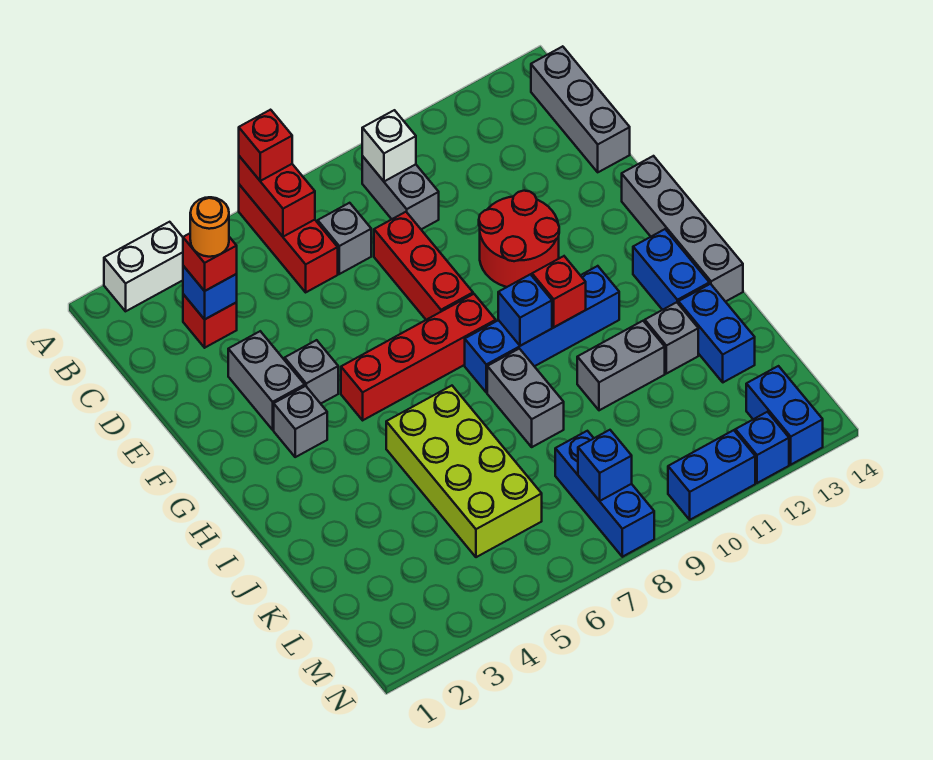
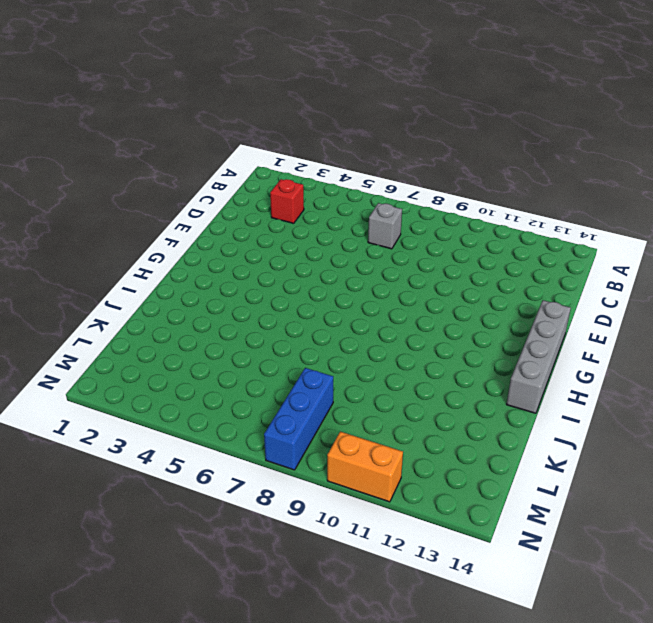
orange 1x2 brick [327,432,403,502] -> blue 1x2 brick [668,430,755,520]
none -> white 1x2 brick [104,222,183,311]
none -> red 1x3 brick [239,185,338,292]
none -> grey 1x2 brick [362,156,439,229]
none -> grey 1x3 brick [531,46,630,172]

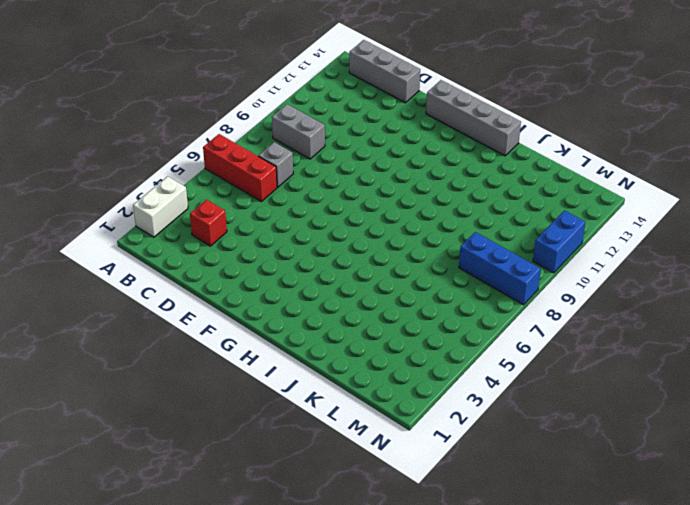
none -> red 1x3 brick [374,212,473,320]
none -> grey 1x2 brick [228,331,305,430]
none -> red 2x2 round brick [479,191,559,287]
none -> grey 1x1 brick [285,340,338,404]

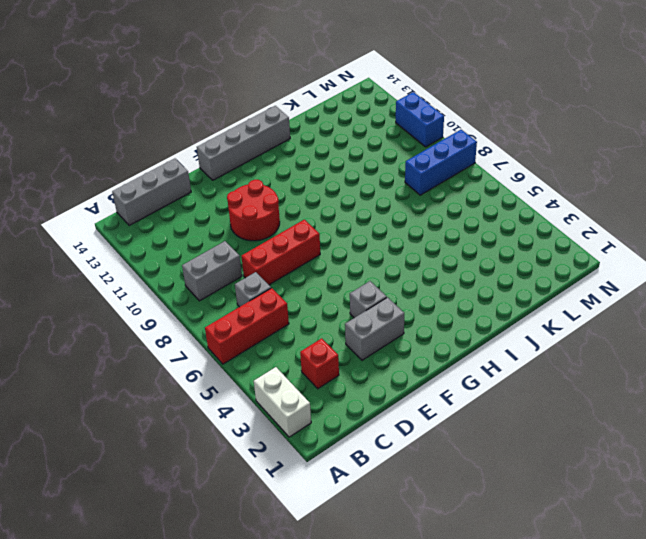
none -> grey 1x1 brick [274,386,327,457]
none -> red 1x4 brick [341,294,496,420]
none -> blue 1x4 brick [465,266,619,392]
none -> blue 1x2 brick [633,229,709,310]

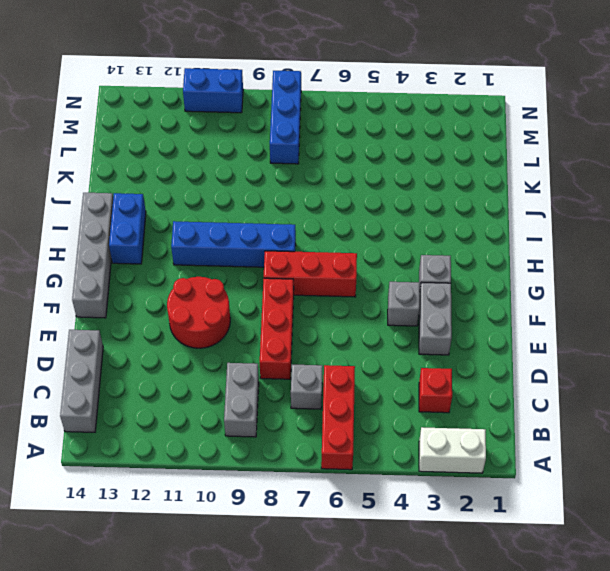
red 1x3 brick [264,251,357,297] -> red 1x4 brick [341,294,496,420]
none -> lime 2x4 brick [386,386,542,557]
none -> grey 1x2 brick [487,349,564,447]
none -> grey 1x2 brick [577,321,665,410]
none -> grey 1x1 brick [645,302,698,374]

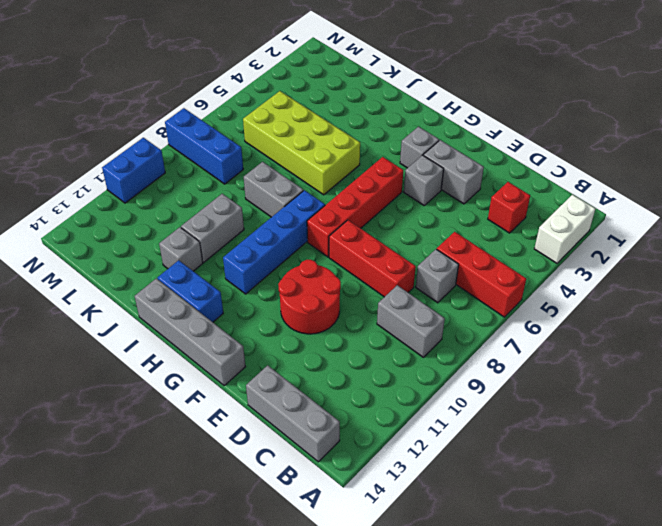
none -> blue 1x2 brick [678,284,755,382]
none -> blue 1x2 brick [746,366,823,465]
none -> blue 1x1 brick [735,412,789,483]
none -> red 1x2 brick [239,156,315,237]

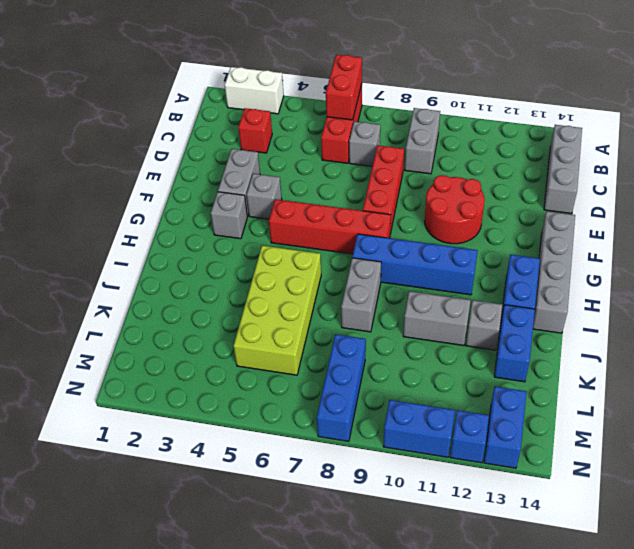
none -> white 1x1 brick [362,110,416,181]
none -> blue 1x1 brick [183,266,237,319]
none -> blue 1x1 brick [498,274,552,346]
none -> red 1x1 brick [532,256,586,327]

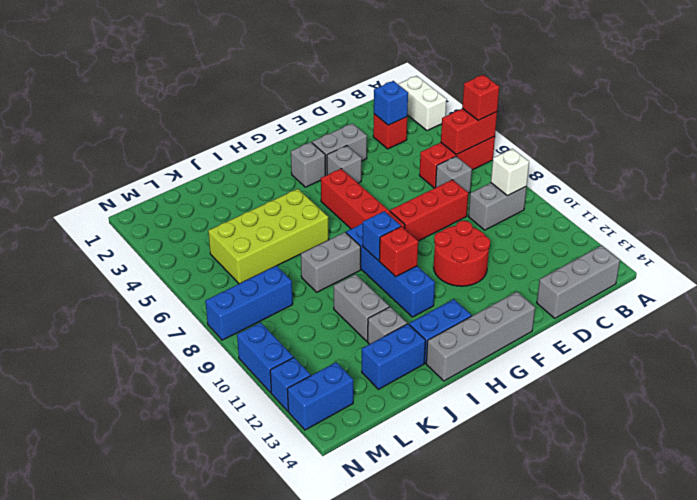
none -> blue 1x1 brick [578,430,632,501]
none -> red 1x1 brick [183,233,237,291]
none -> orange 1x1 round brick [190,197,229,257]

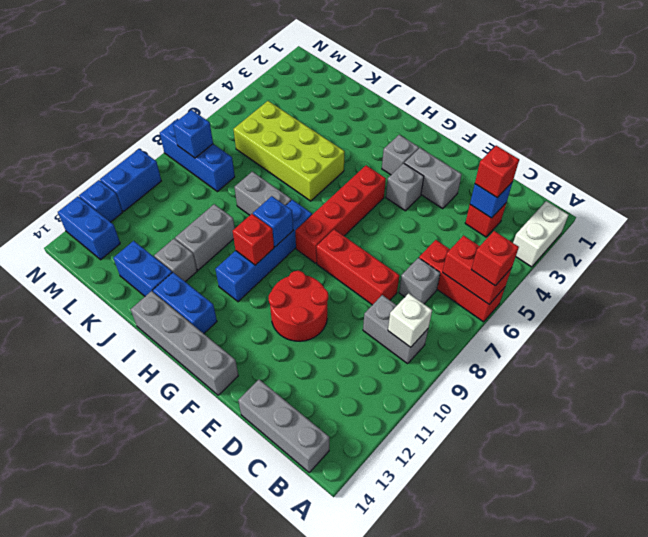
none -> orange 1x1 round brick [190,197,229,257]

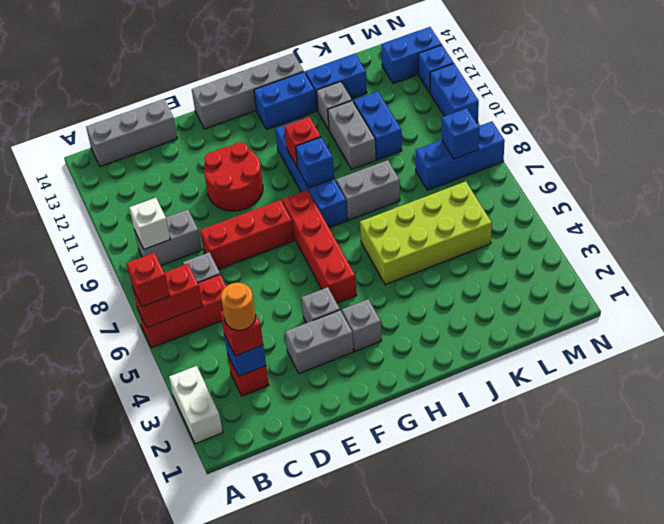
blue 1x2 brick [354,91,402,160] -> none

